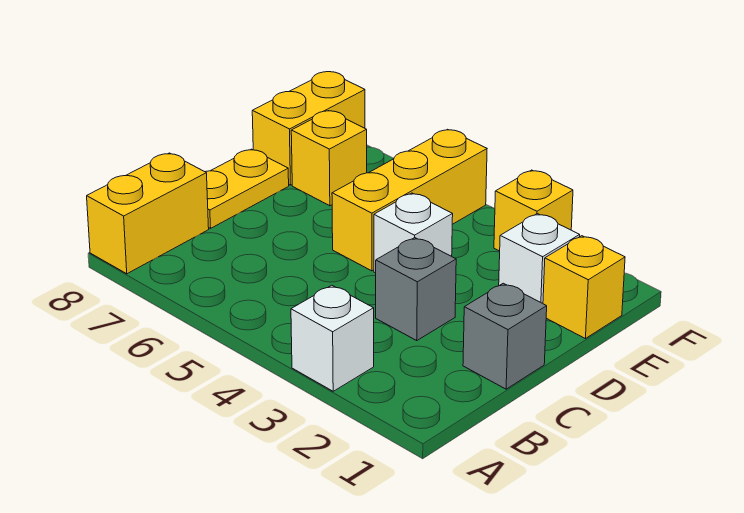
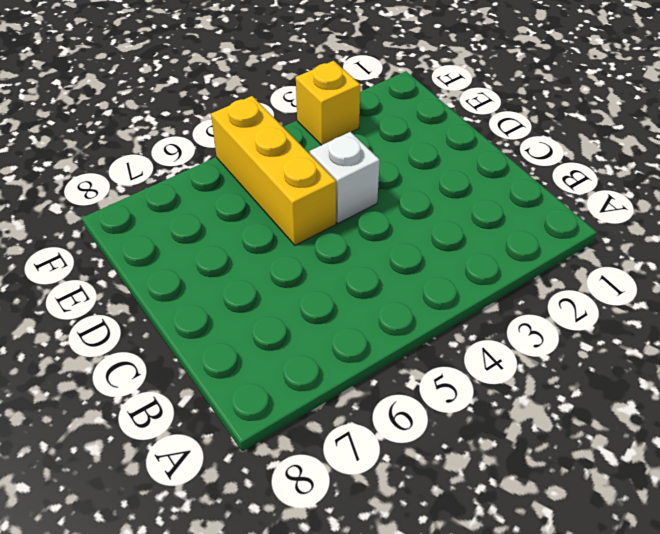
none -> white 1x1 brick [291,285,374,391]
none -> yellow 1x2 brick [87,153,209,274]
none -> grey 1x1 brick [463,283,547,389]

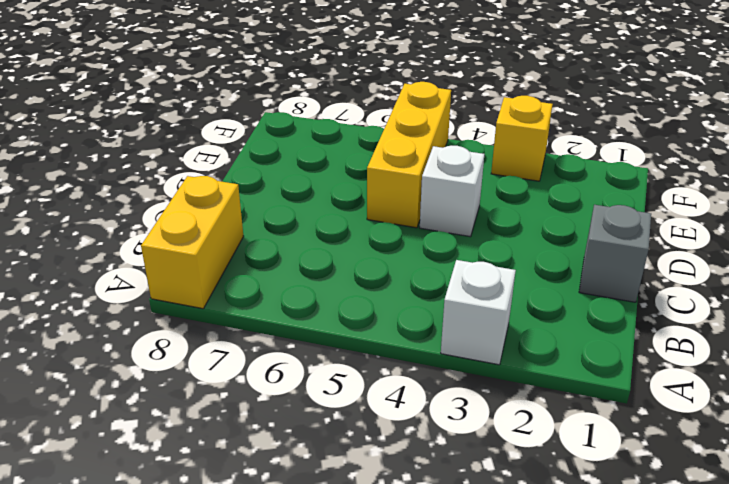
none -> grey 1x1 brick [376,238,456,340]
none -> yellow 1x2 plate [206,149,289,228]
none -> yellow 1x1 brick [543,236,625,339]

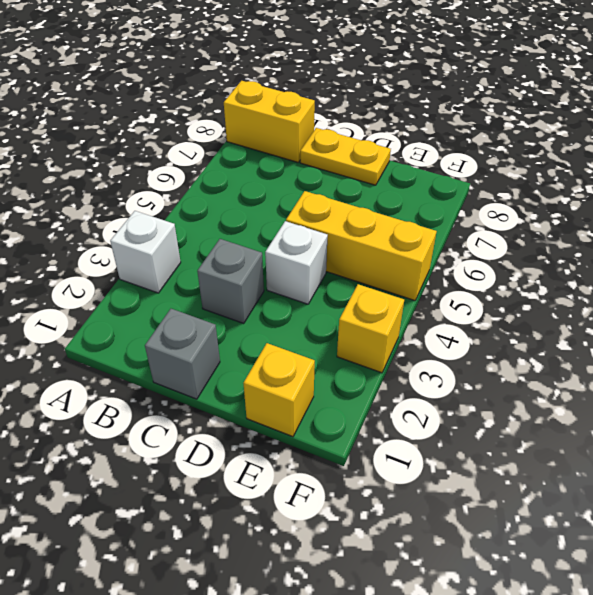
none -> white 1x1 brick [499,214,580,303]
none -> yellow 1x1 brick [291,111,367,206]
none -> yellow 1x2 brick [252,72,365,185]

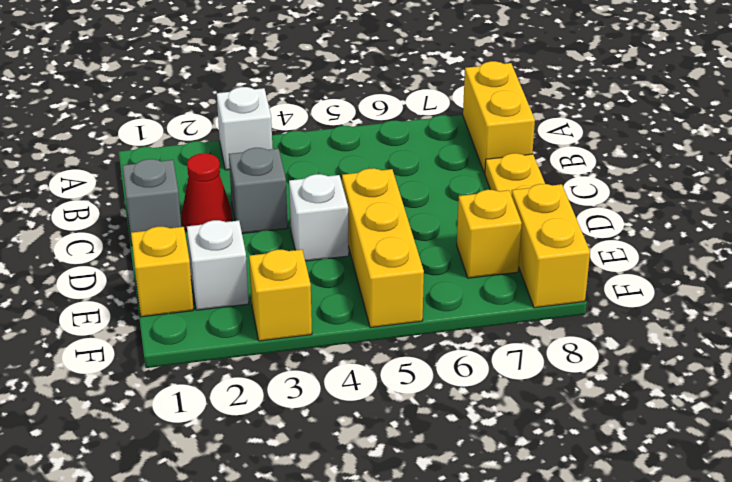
red 1x1 cone [182,153,232,231] -> none

